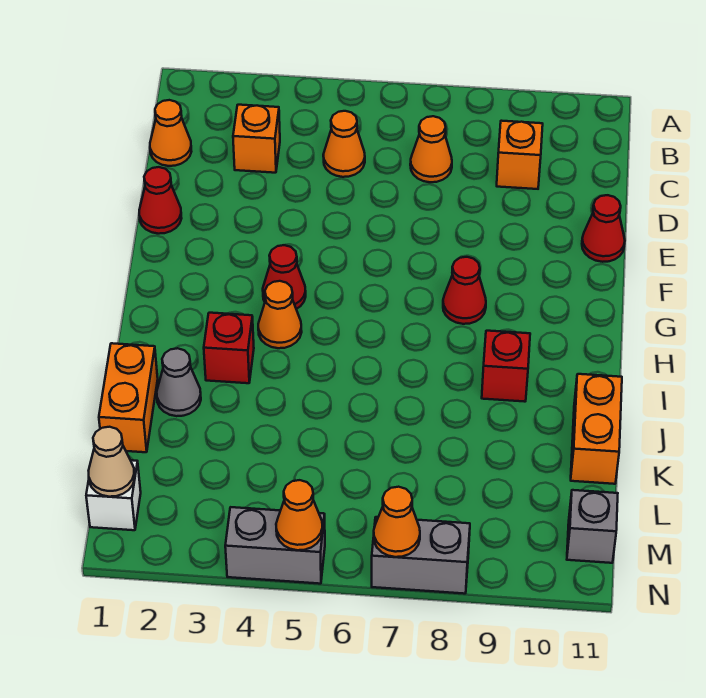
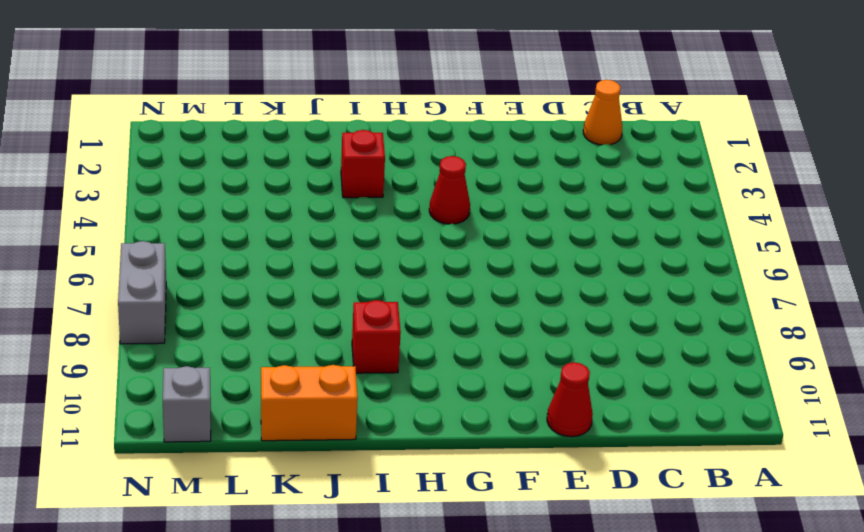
none -> orange 1x1 brick [233,105,280,173]
none -> orange 1x1 cone [323,111,365,177]
none -> orange 1x1 cone [410,116,452,182]

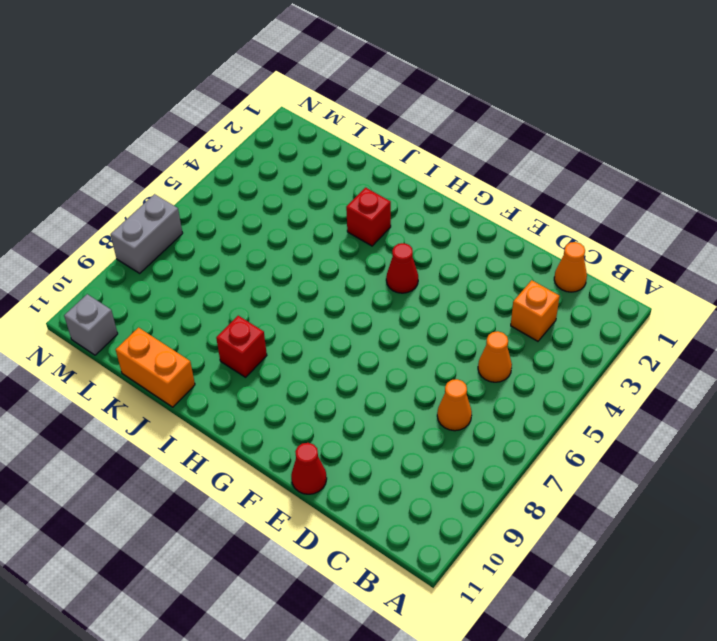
none -> orange 1x1 brick [497,121,543,189]
none -> red 1x1 cone [139,167,182,234]
none -> red 1x1 cone [443,257,486,324]

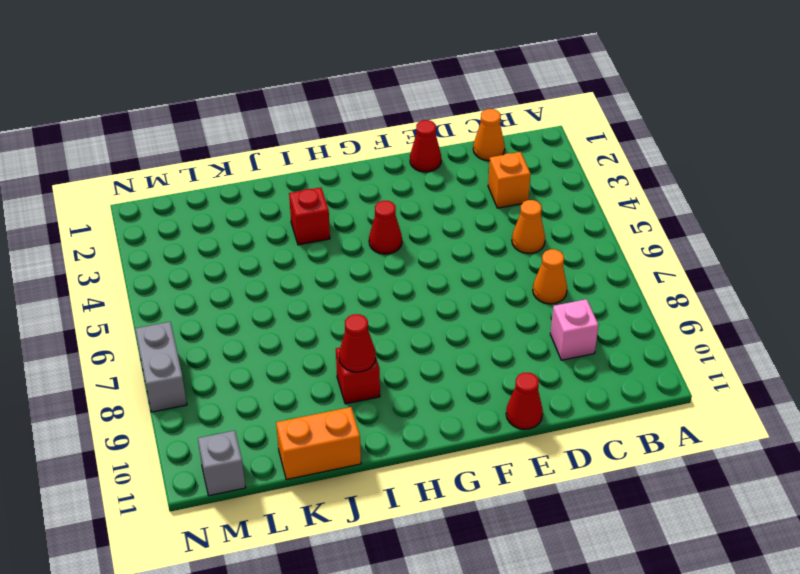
pink 1x1 brick [550,299,599,360] -> orange 1x1 brick [497,121,543,189]
red 1x1 cone [339,314,376,372] -> red 1x1 cone moved to [443,257,486,324]
none -> orange 1x1 cone [258,281,302,348]
none -> orange 1x2 brick [99,343,158,452]
none -> grey 1x1 cone [157,348,201,416]

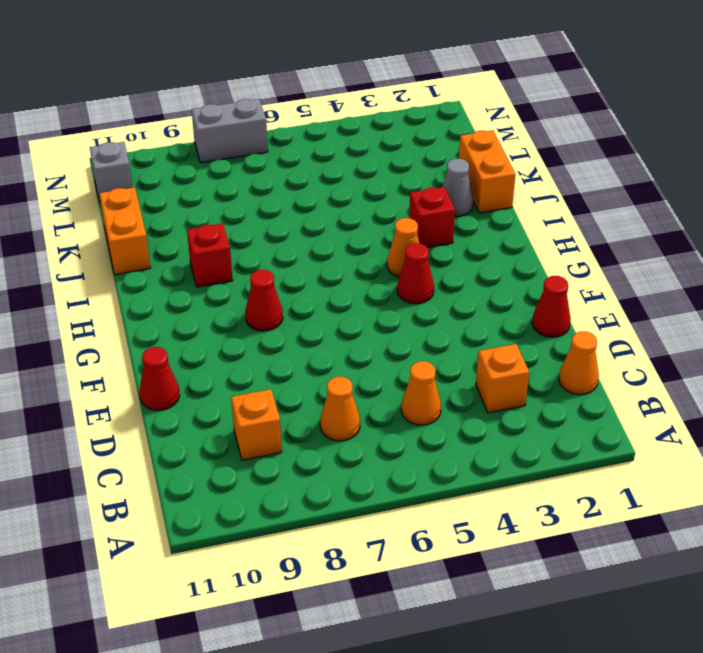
none -> white 1x1 brick [86,460,141,530]
none -> grey 1x2 brick [225,507,325,584]
none -> tan 1x1 cone [89,427,135,497]

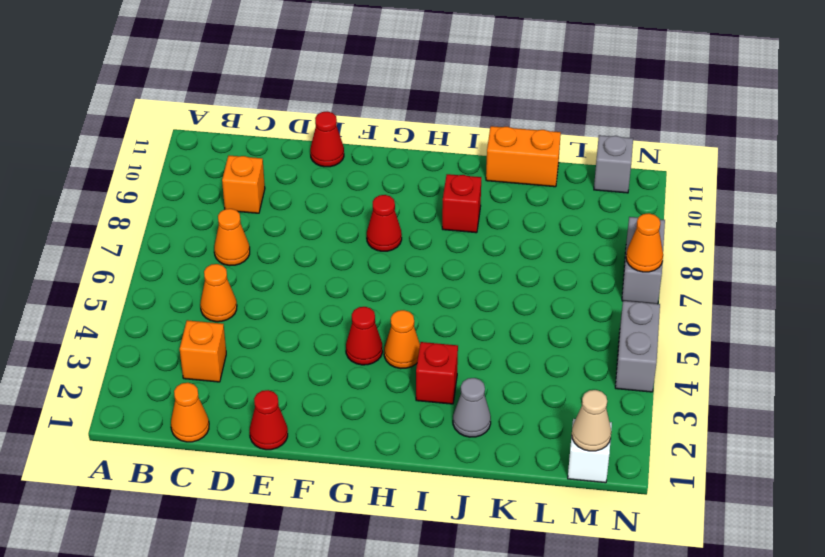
none -> orange 1x2 brick [99,343,158,452]
none -> orange 1x1 cone [276,480,323,550]

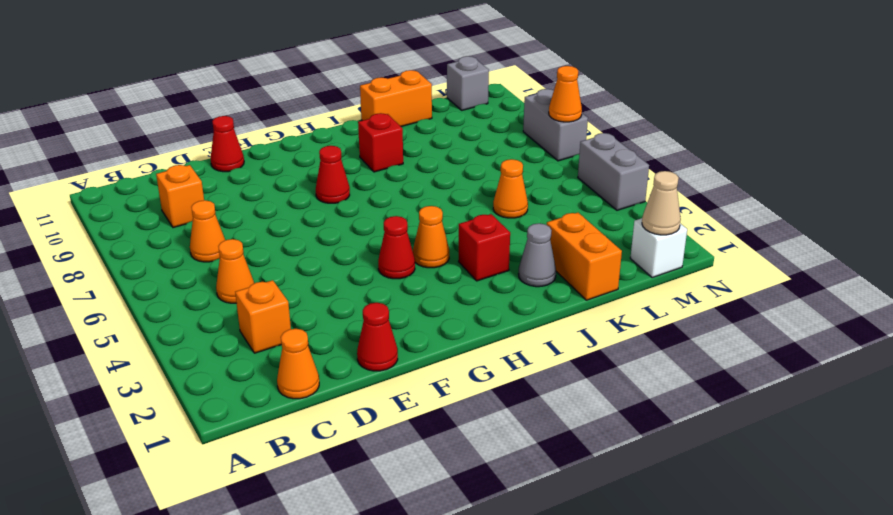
orange 1x2 brick [547,213,622,300] -> orange 1x2 brick turned to [99,343,158,452]
orange 1x1 cone [493,159,528,218] -> orange 1x1 cone moved to [276,480,323,550]

